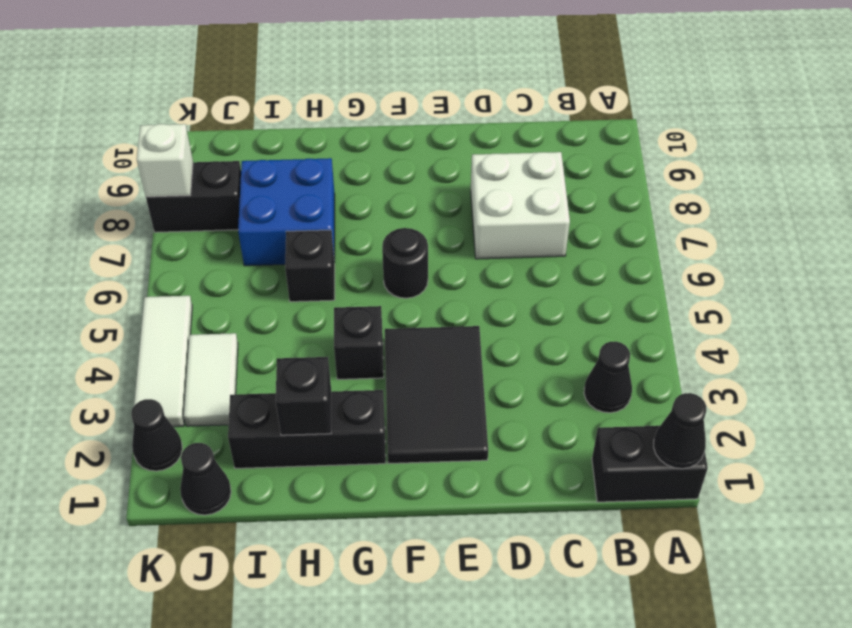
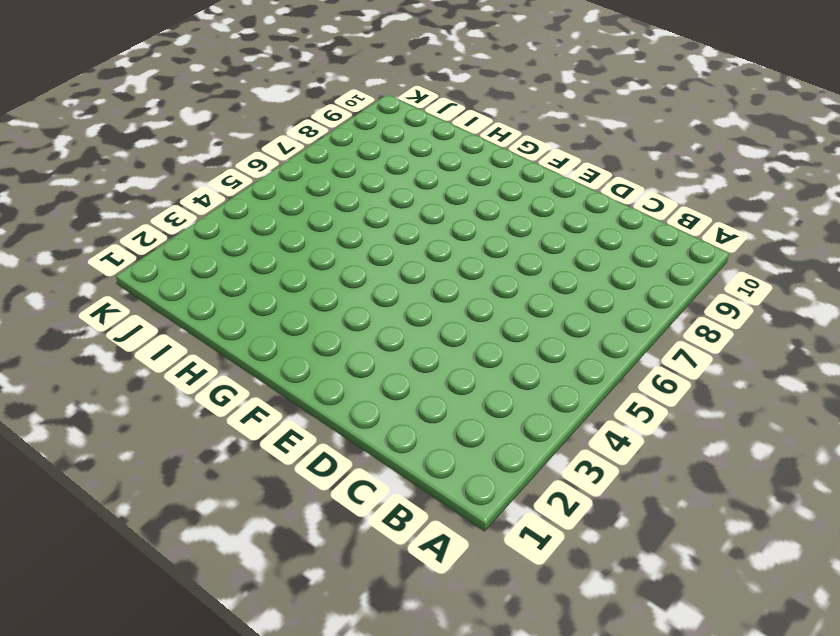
none -> black 1x2 brick [592,426,708,502]
none -> black 1x1 cone [584,342,632,413]
none -> white 2x2 brick [471,152,570,259]

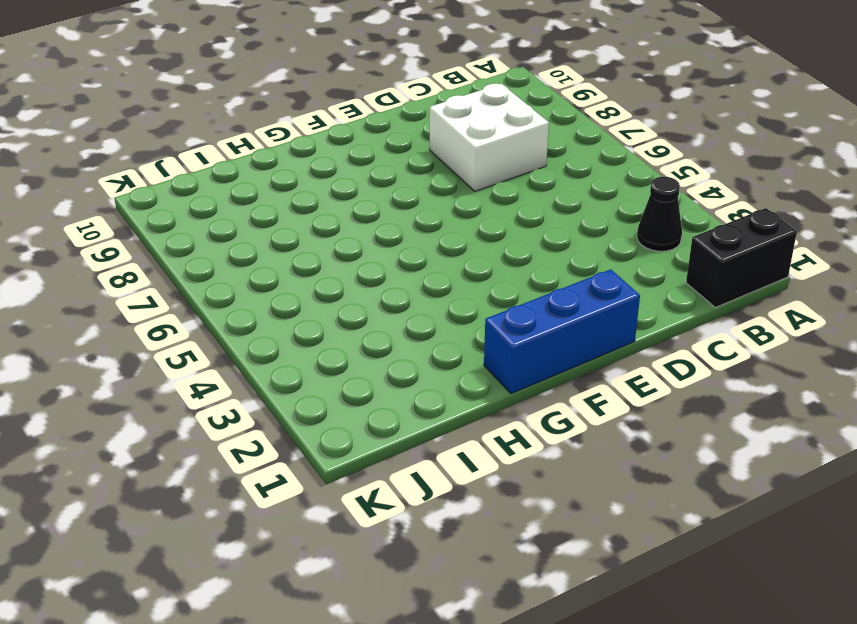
blue 1x3 brick [484,269,640,394] -> none
none -> black 2x3 tile [385,326,488,464]
none -> black 1x1 round brick [382,228,428,298]
none -> black 1x3 brick [228,390,386,468]

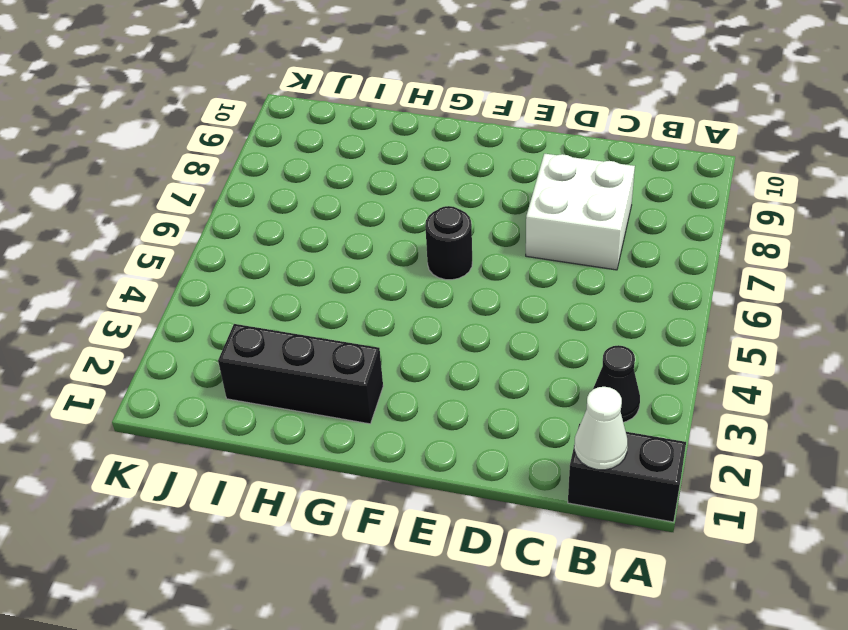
white 1x1 cone [574,387,628,470] -> none
none -> black 2x3 tile [385,326,488,464]
none -> black 1x1 brick [334,306,384,379]
none -> black 1x1 brick [285,230,335,302]

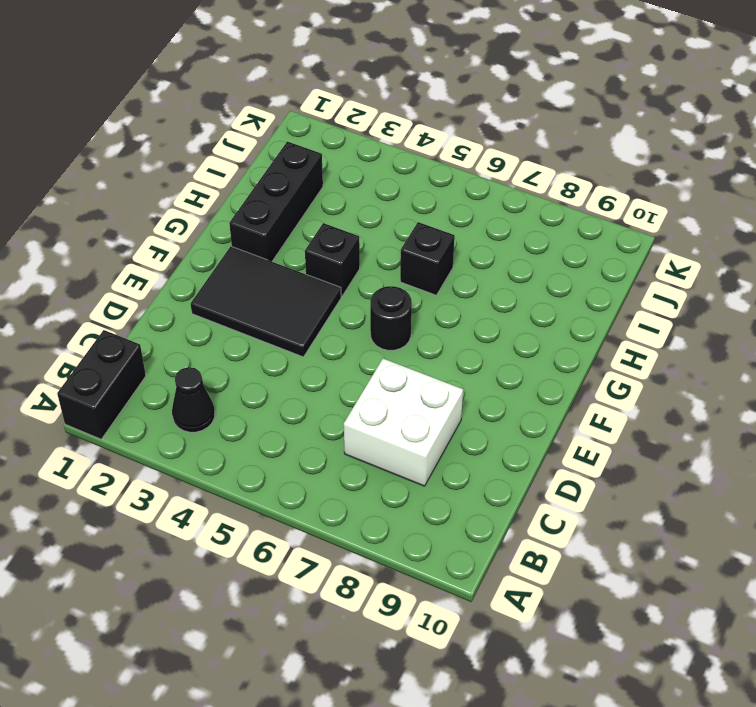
none -> blue 2x2 brick [238,158,335,266]
none -> black 1x1 cone [180,443,231,515]
none -> white 1x2 tile [184,333,238,426]

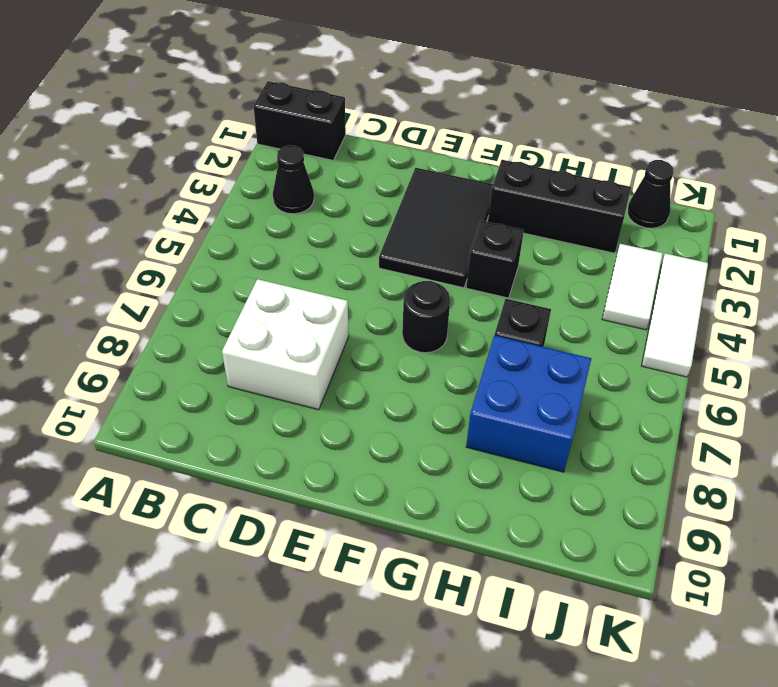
none -> black 1x2 brick [146,161,241,232]
none -> black 1x1 cone [131,399,182,471]
none -> black 1x1 cone [654,393,706,469]

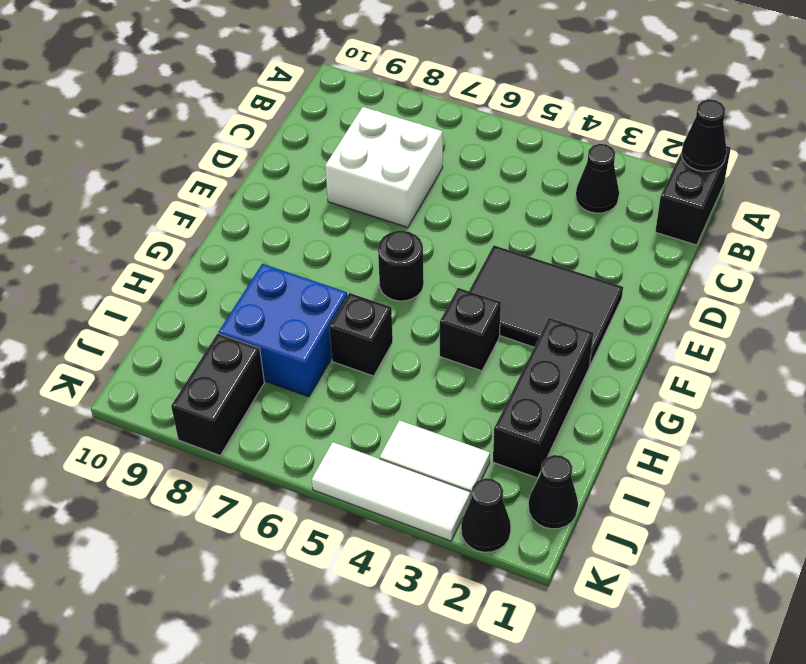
none -> black 1x1 brick [276,357,331,435]
none -> white 1x1 brick [137,124,193,197]

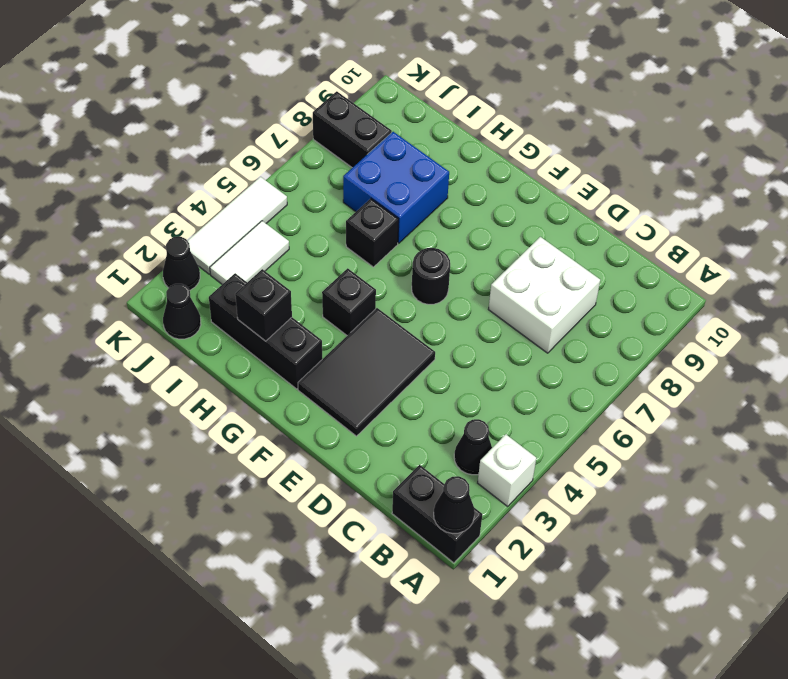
white 1x1 brick [478,434,536,506] -> white 1x1 brick moved to [137,124,193,197]

